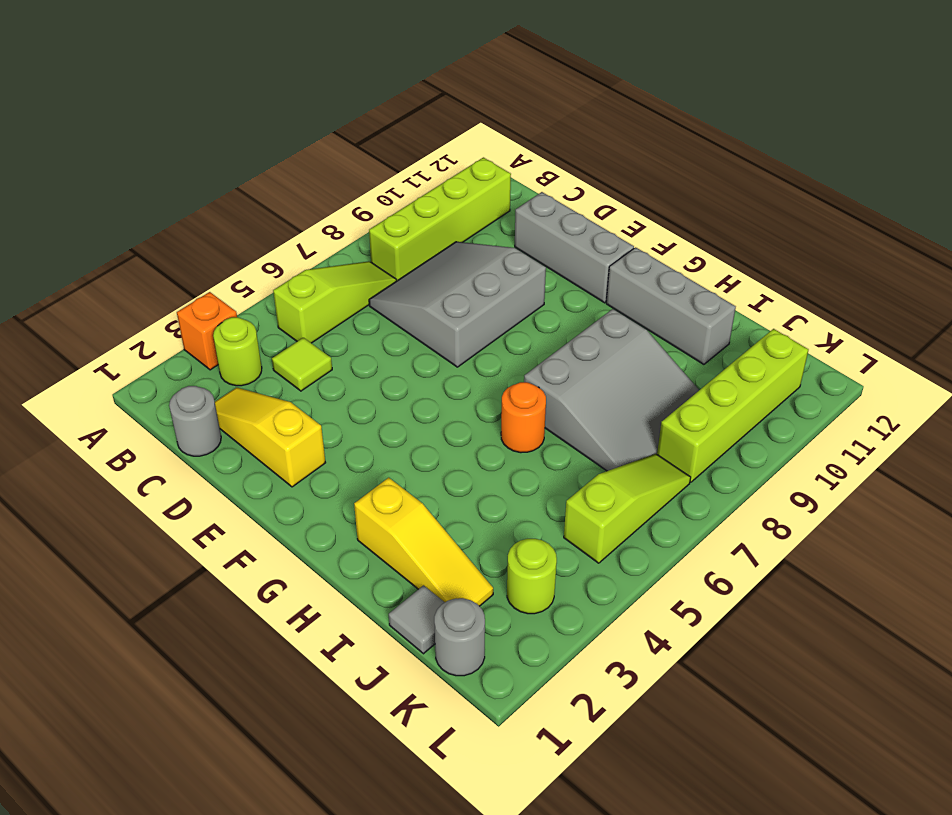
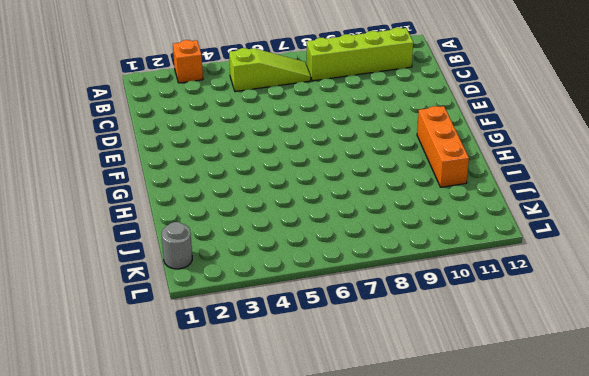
orange 1x3 brick [417,106,469,187] -> grey 1x3 brick [606,247,736,364]
none -> lime 1x1 round brick [213,317,262,386]
none -> grey 1x1 round brick [169,386,221,456]
none -> yellow 1x3 slope [215,388,326,487]

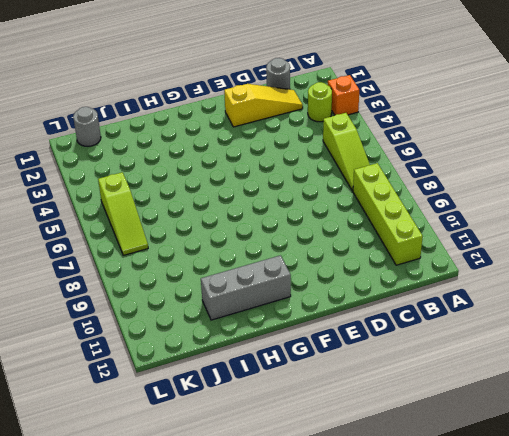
none -> lime 1x1 tile [272,338,332,391]
none -> grey 3x3 slope [369,242,546,367]
none -> grey 1x3 brick [515,192,634,303]

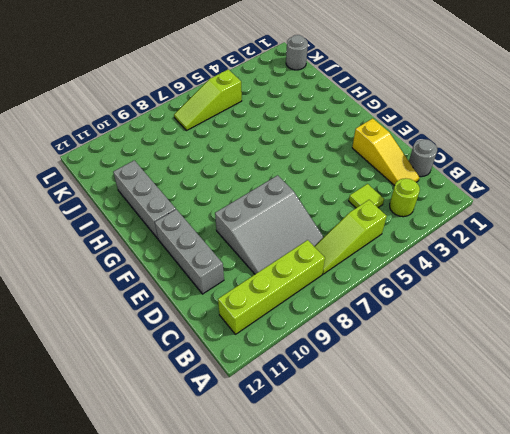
none -> orange 1x1 brick [177,292,237,370]
none -> yellow 1x3 slope [354,478,493,606]
none -> orange 1x1 round brick [501,382,546,453]

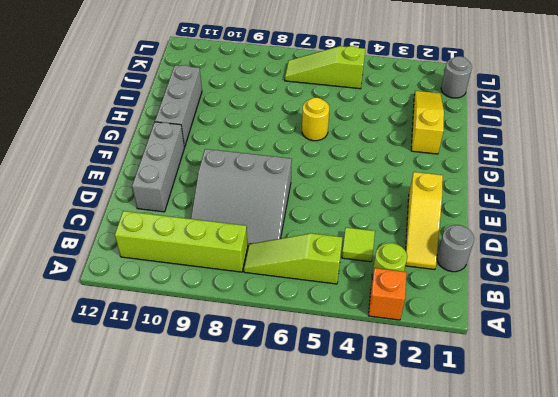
yellow 1x1 round brick [302,98,329,141] -> orange 1x1 round brick [501,382,546,453]
none -> grey 3x3 slope [524,309,699,471]
none -> grey 1x1 tile [389,585,445,654]
none -> lime 1x1 round brick [507,539,557,614]

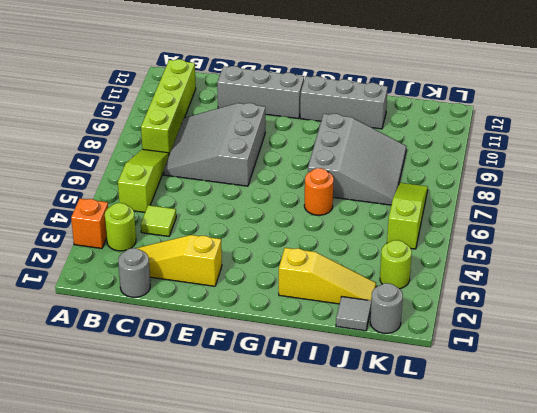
none -> lime 1x4 brick [657,329,809,482]

